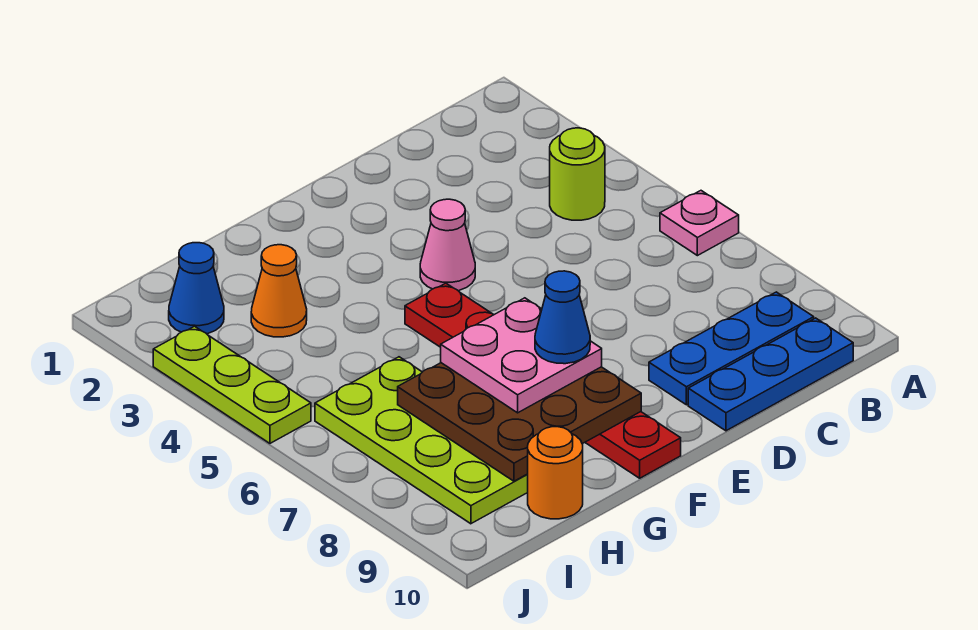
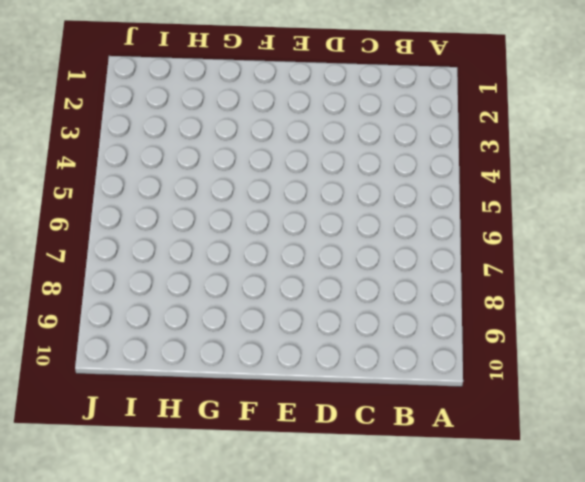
none -> pink 1x1 plate [660,191,739,256]
none -> lime 1x1 round brick [550,128,605,220]
none -> blue 1x3 plate [649,292,814,405]

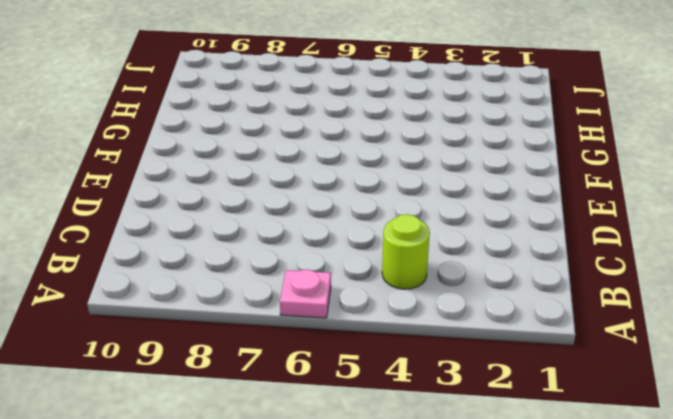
none -> blue 1x3 plate [649,292,814,405]
none -> blue 1x3 plate [688,318,853,431]
none -> pink 1x1 cone [420,199,475,291]

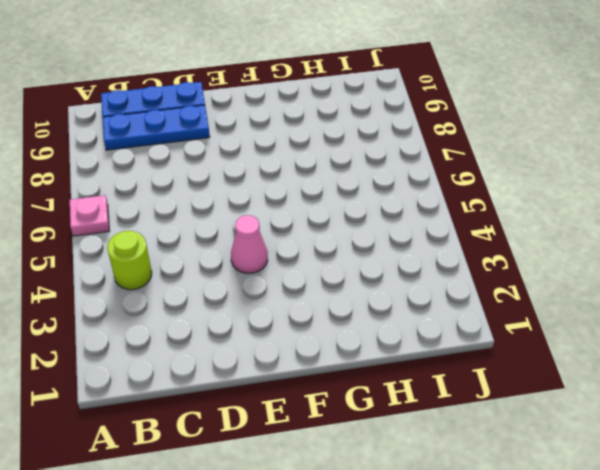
none -> red 1x6 plate [405,283,681,478]
none -> orange 1x1 cone [251,245,307,337]
none -> lime 2x4 plate [315,357,528,524]

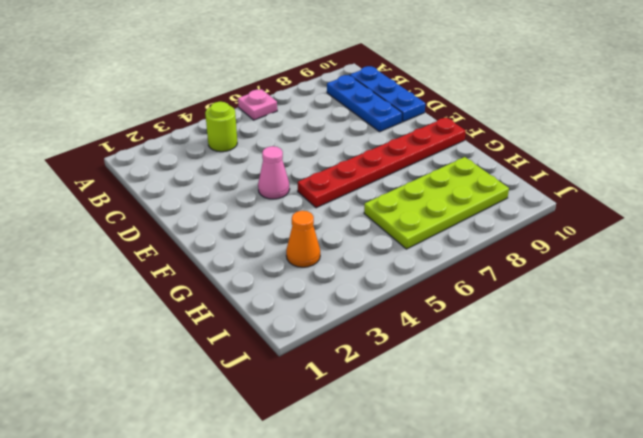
none -> orange 1x1 round brick [528,427,583,519]
none -> blue 1x1 cone [169,243,224,334]
none -> lime 1x3 plate [153,326,311,443]

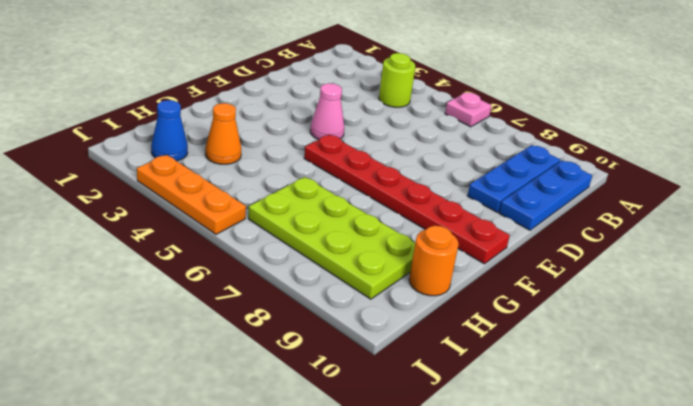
orange 1x3 plate [137,155,246,234] -> lime 1x3 plate [153,326,311,443]
none -> brown 3x3 plate [398,363,641,481]
none -> pink 2x2 plate [441,298,602,413]
none -> blue 1x1 cone [535,271,590,364]

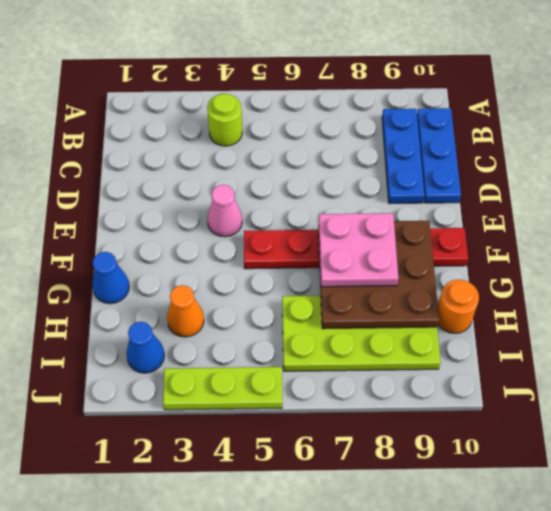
blue 1x1 cone [92,252,129,304] -> blue 1x1 cone moved to [535,271,590,364]
none -> pink 1x1 plate [660,191,739,256]

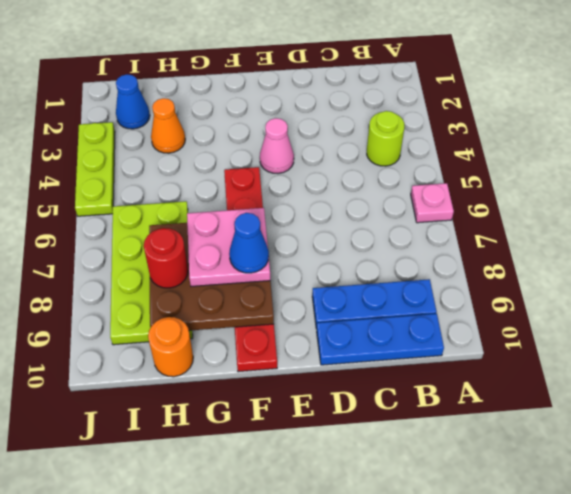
red 1x1 round brick [144,228,188,288] -> none

